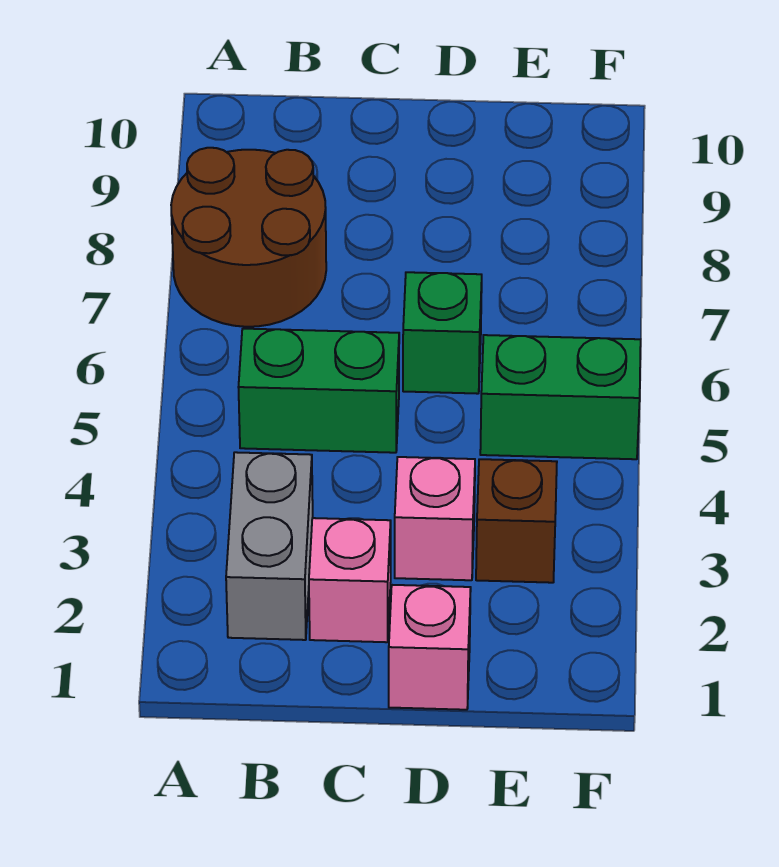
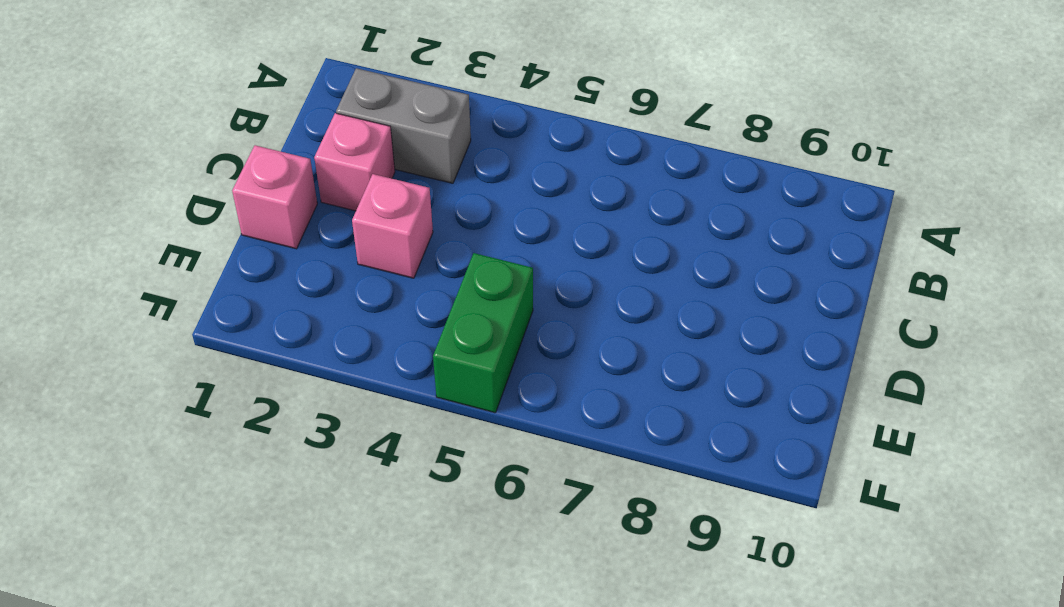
none -> brown 2x2 round brick [171,148,326,327]
none -> green 1x2 brick [238,329,399,453]

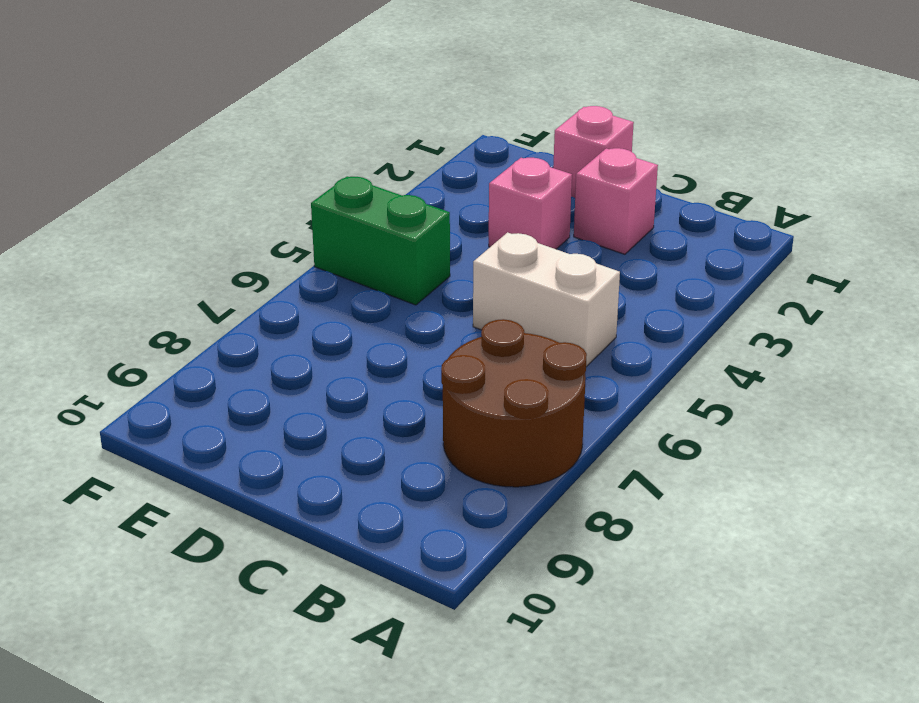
white 1x2 brick [473,232,620,367] -> green 1x2 brick [238,329,399,453]
none -> grey 1x2 brick [226,452,313,640]
none -> green 1x1 brick [403,272,482,394]

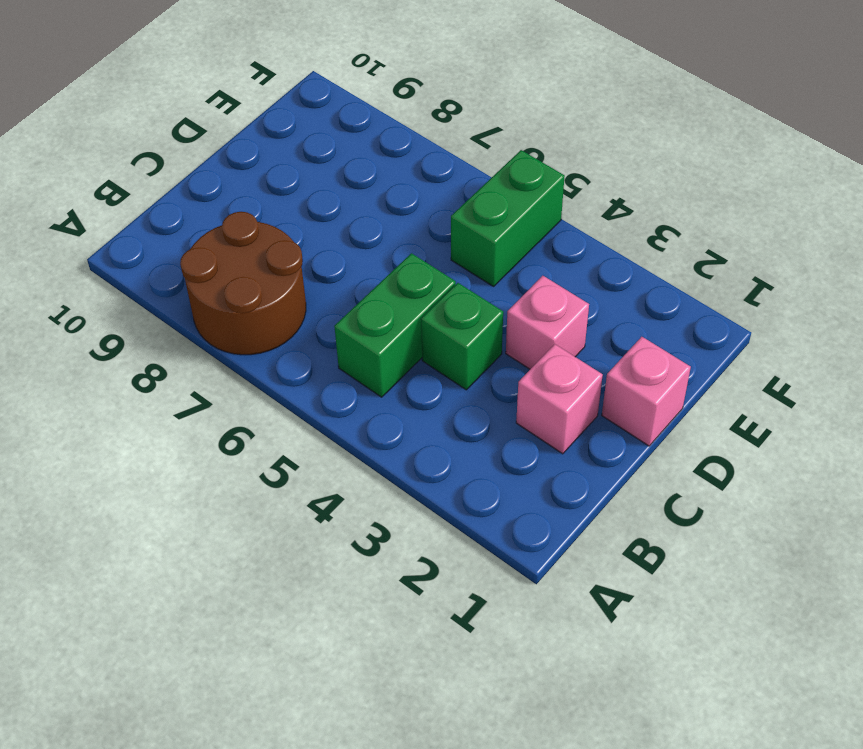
green 1x1 brick [421,283,503,390] -> green 1x1 brick moved to [403,272,482,394]
none -> grey 1x2 brick [226,452,313,640]
none -> brown 1x1 brick [476,459,557,583]

